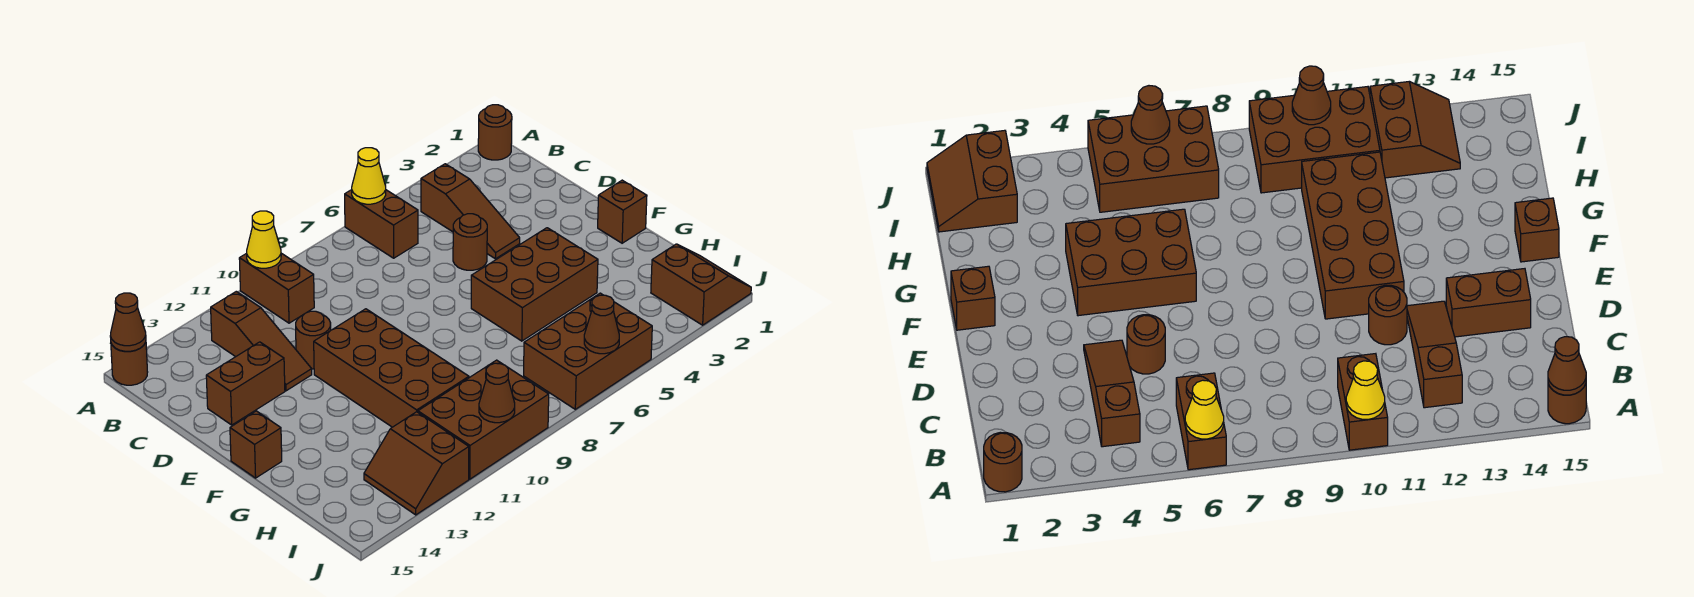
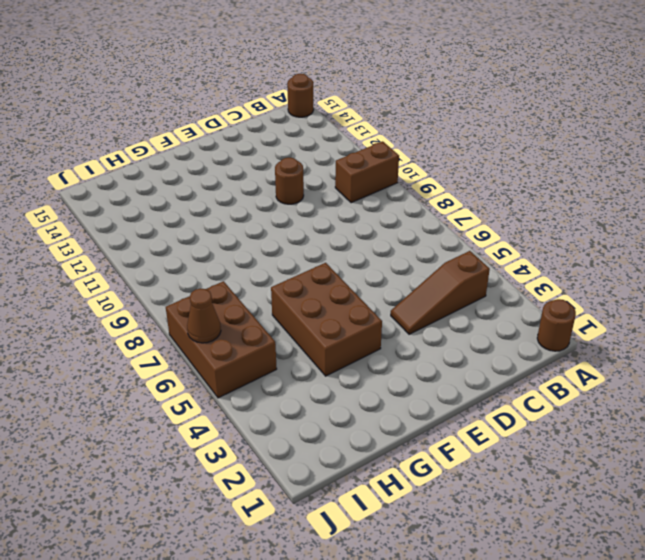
none -> brown 1x2 brick [345,190,418,258]
none -> brown 1x3 slope [211,291,312,391]
none -> brown 1x1 round brick [453,214,487,270]

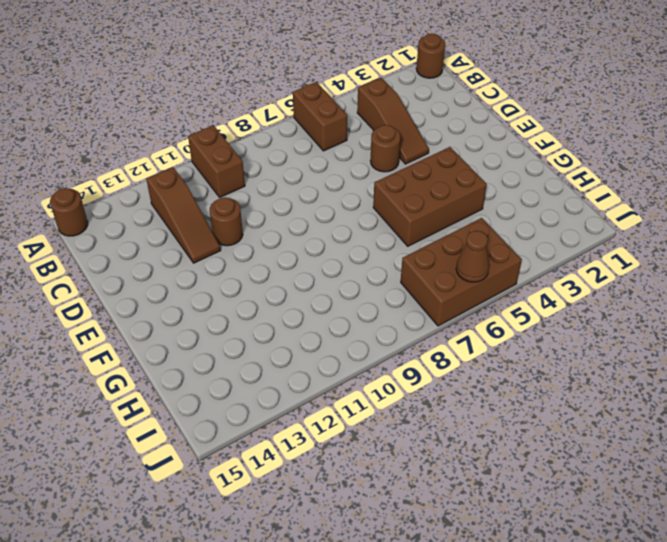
none -> brown 1x2 brick [206,342,285,425]
none -> brown 2x4 brick [314,309,469,427]
none -> brown 1x1 brick [598,180,647,243]

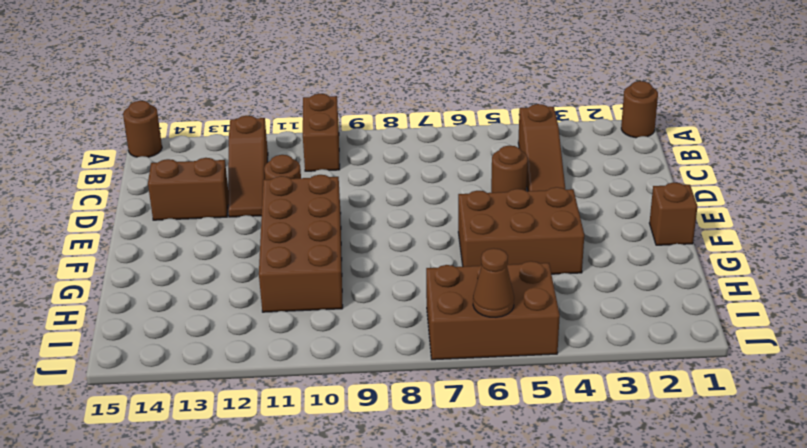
none -> brown 1x2 brick [345,190,418,258]
none -> brown 1x1 brick [230,411,282,478]
none -> brown 2x2 slope [651,244,751,325]

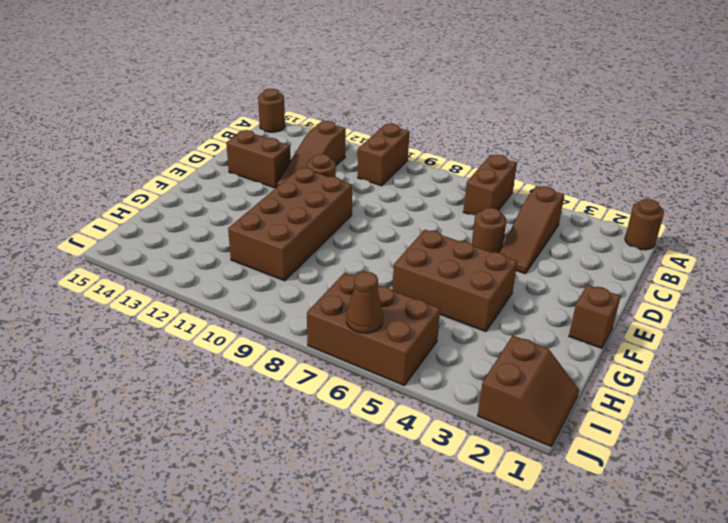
none -> brown 1x1 brick [230,411,282,478]
none -> brown 2x3 brick [418,360,549,479]
none -> brown 2x2 slope [364,412,469,515]

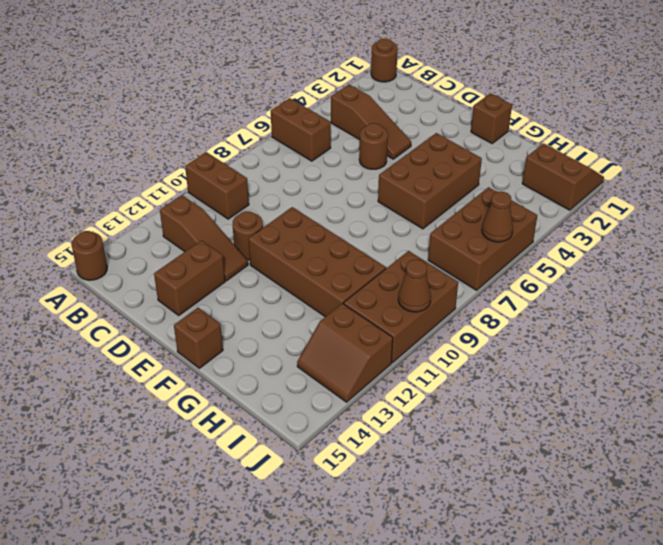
none -> yellow 1x1 cone [352,148,386,204]
none -> yellow 1x1 cone [247,211,281,268]
none -> brown 1x1 cone [110,293,146,351]

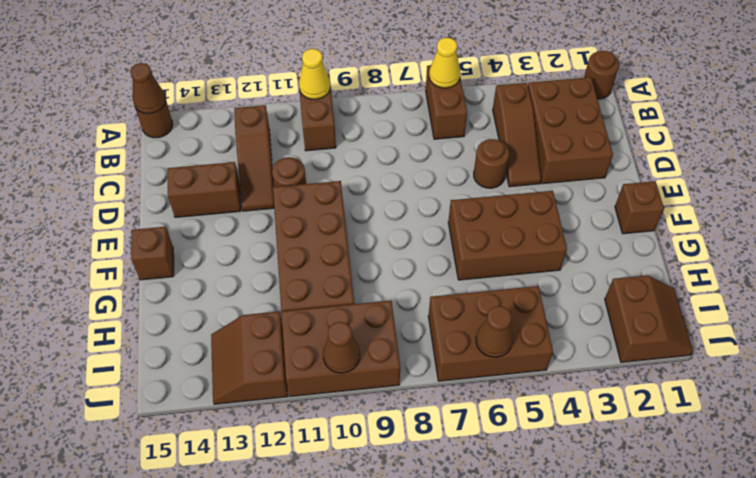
brown 2x3 brick [528,77,613,184] -> none

